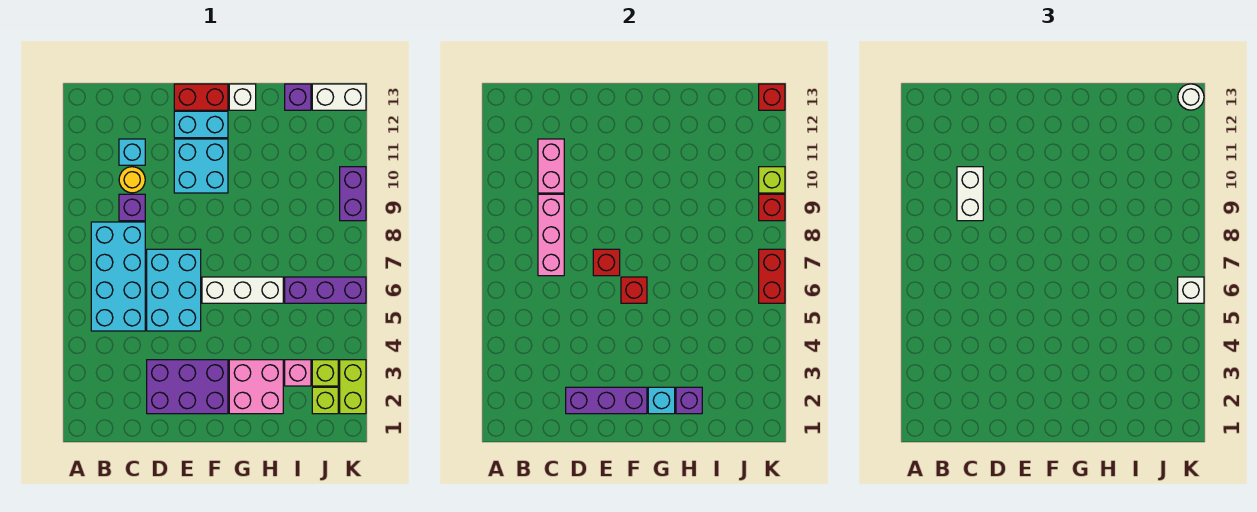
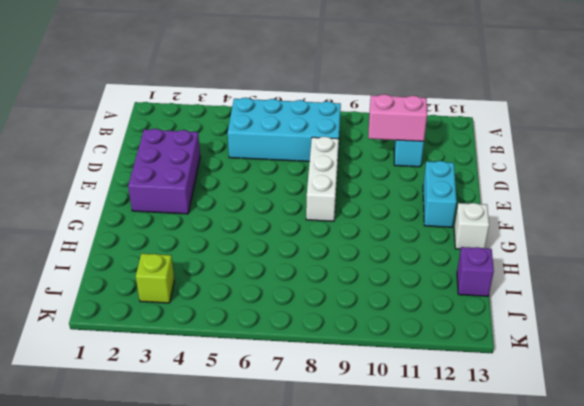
white 1x3 brick [306,137,339,221] -> white 1x3 brick moved to [202,277,283,303]
none -> purple 1x1 brick [119,194,145,221]
none -> yellow 1x1 round brick [119,167,145,193]
none -> cyan 2x3 brick [147,249,201,331]
none -> cyan 2x2 brick [174,139,228,193]

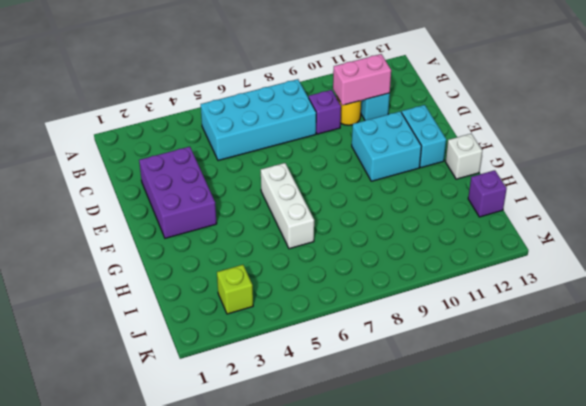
none -> cyan 2x3 brick [147,249,201,331]
none -> red 1x2 brick [174,84,228,110]
none -> pink 2x2 brick [229,360,283,414]
none -> pink 1x1 brick [285,360,311,386]

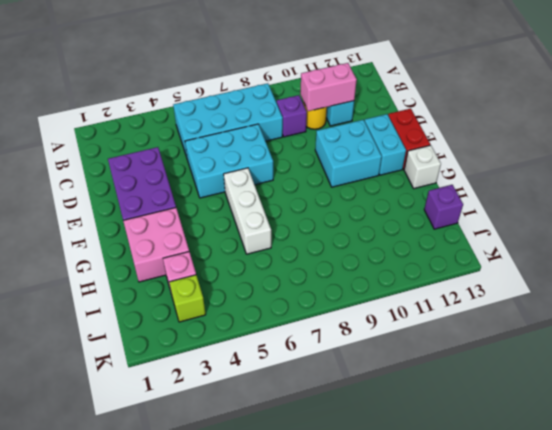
none -> purple 1x3 brick [285,277,366,303]
none -> lime 1x1 brick [312,387,338,414]
none -> white 1x2 brick [312,84,366,110]
none -> lime 1x2 brick [340,360,366,414]

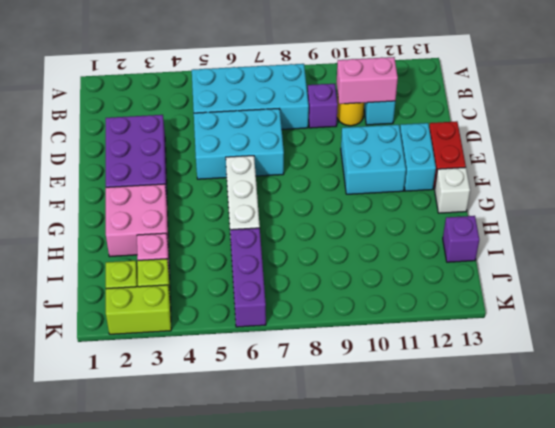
none -> white 1x2 brick [312,84,366,110]
none -> purple 1x2 brick [340,167,366,221]
none -> pink 1x3 brick [538,194,564,276]
none -> purple 1x3 brick [566,387,647,414]

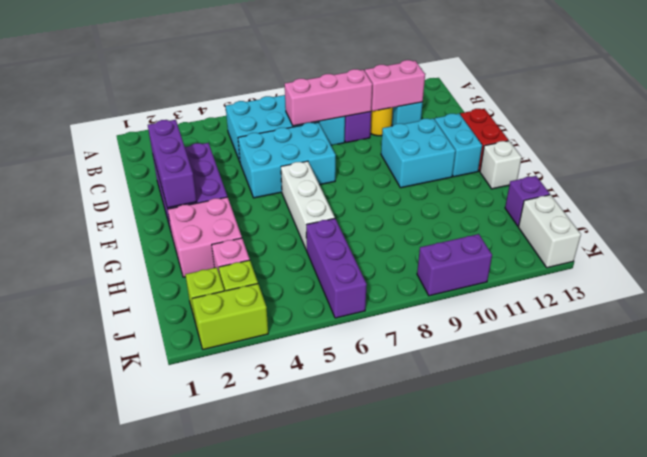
none -> red 1x1 brick [593,249,620,276]
none -> red 1x1 brick [621,277,647,303]
none -> cyan 1x1 brick [648,387,675,414]
none -> purple 1x1 brick [676,387,702,414]

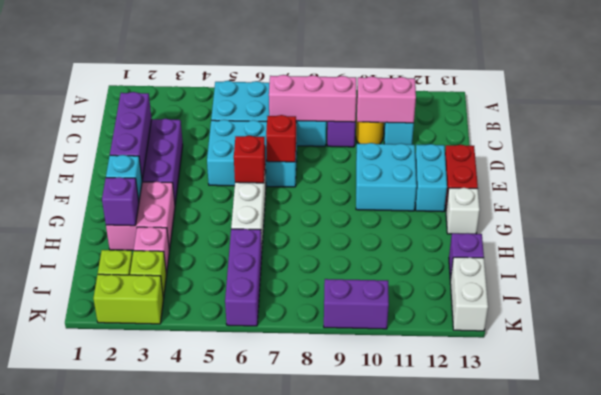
none -> red 1x2 brick [759,249,785,303]
none -> red 1x1 brick [759,194,785,221]
none -> lime 1x1 brick [759,167,785,193]
none -> red 1x1 brick [759,84,785,110]

